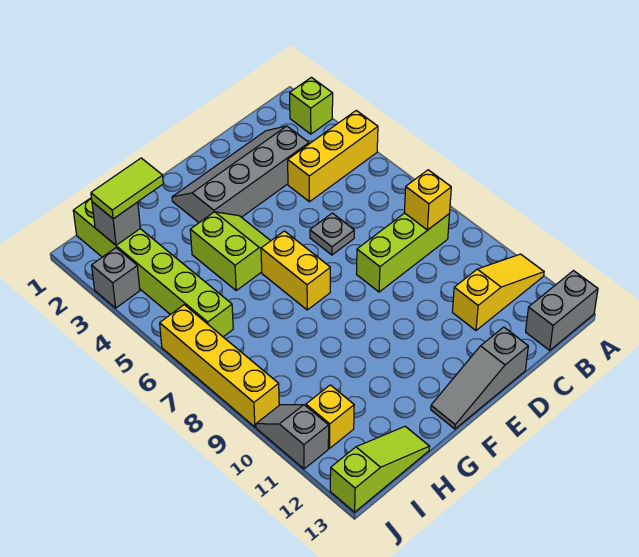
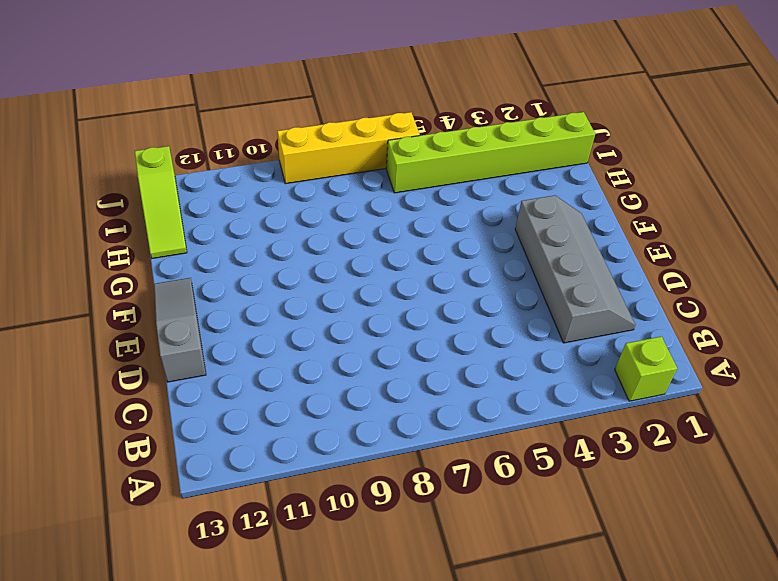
none -> yellow 1x3 brick [288,111,378,202]
none -> yellow 1x3 slope [452,254,544,330]
none -> grey 1x2 brick [526,271,598,351]

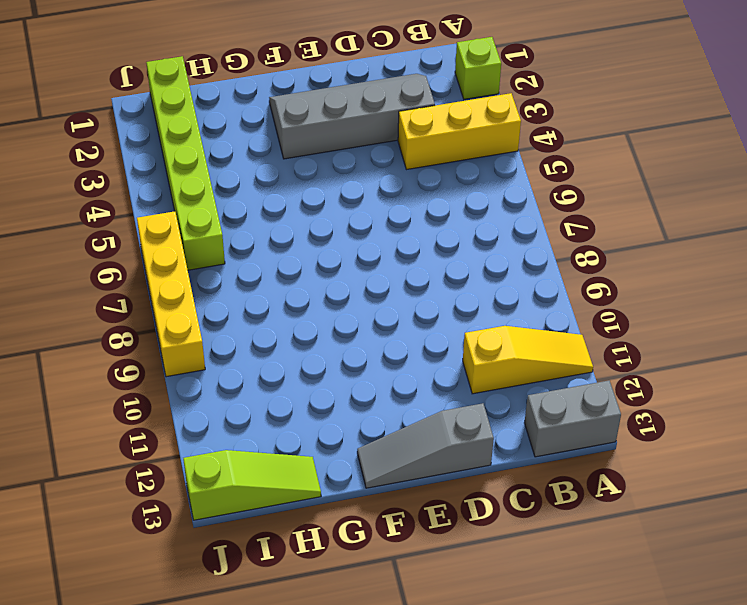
none -> lime 1x3 brick [357,213,449,292]
none -> grey 1x1 plate [310,213,354,255]
none -> lime 2x2 slope [190,212,271,290]

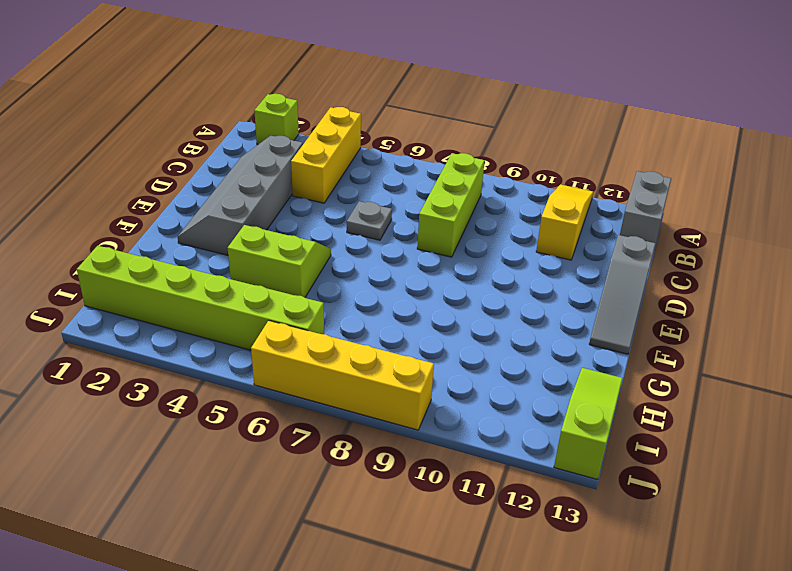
none -> yellow 1x2 brick [261,231,330,310]
none -> yellow 1x1 brick [306,385,354,448]
none -> grey 1x1 brick [92,248,140,308]

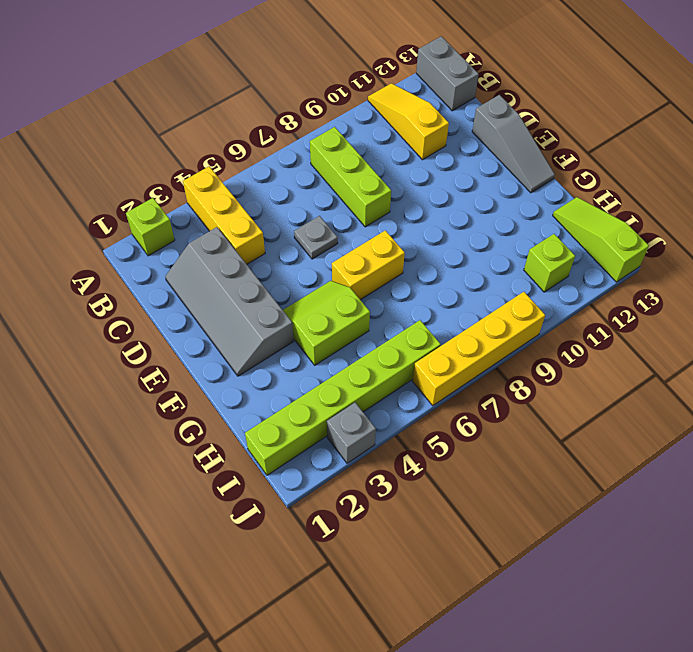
lime 1x1 brick [524,234,575,292] -> yellow 1x1 brick [306,385,354,448]
none -> grey 1x2 slope [256,405,329,469]
none -> yellow 1x1 brick [404,170,451,230]
none -> grey 1x1 brick [92,202,140,245]

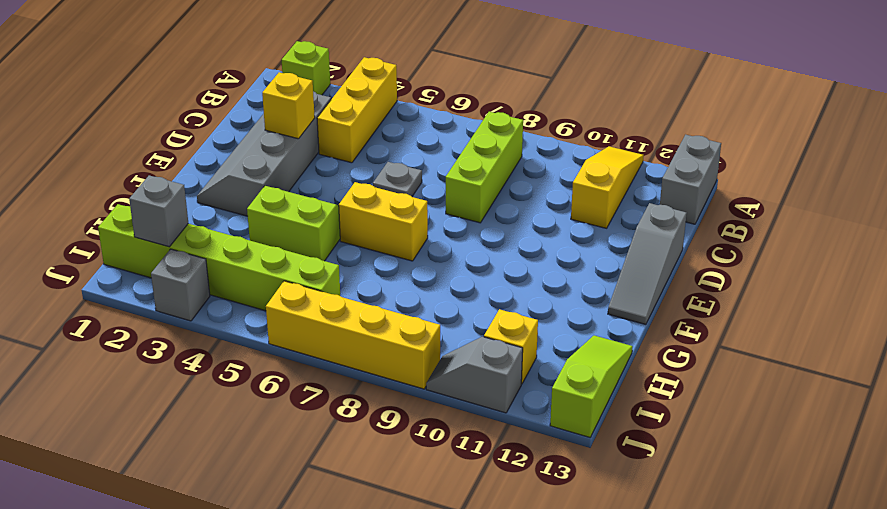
yellow 1x1 brick [262,72,315,139] -> yellow 1x1 brick moved to [404,170,451,230]
none -> lime 1x2 tile [91,158,163,219]

